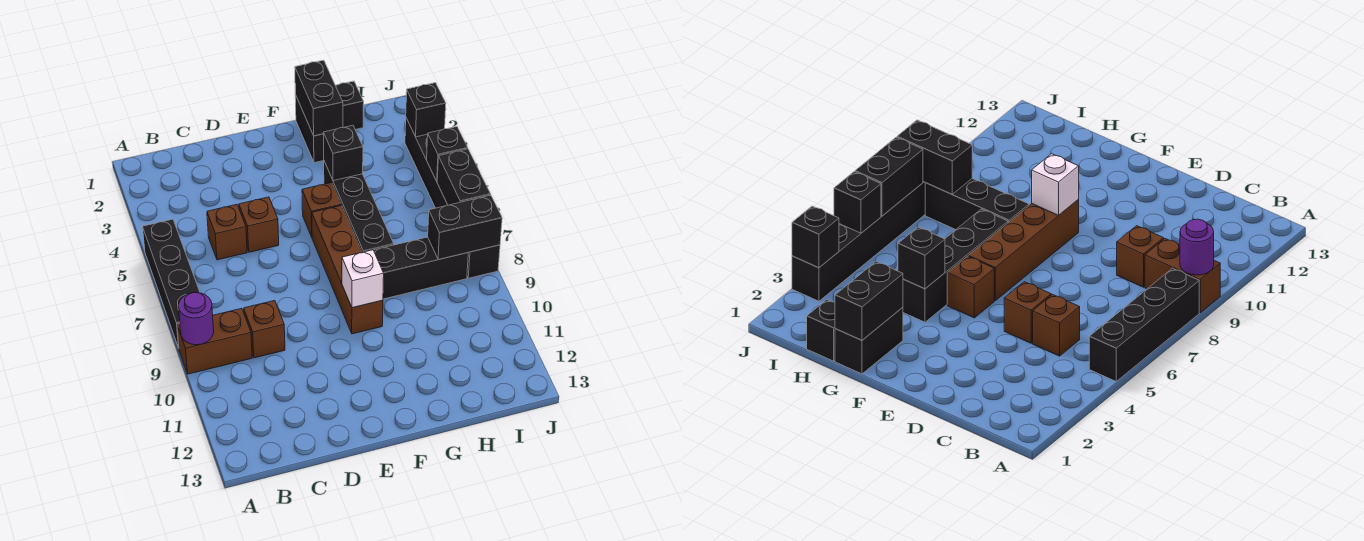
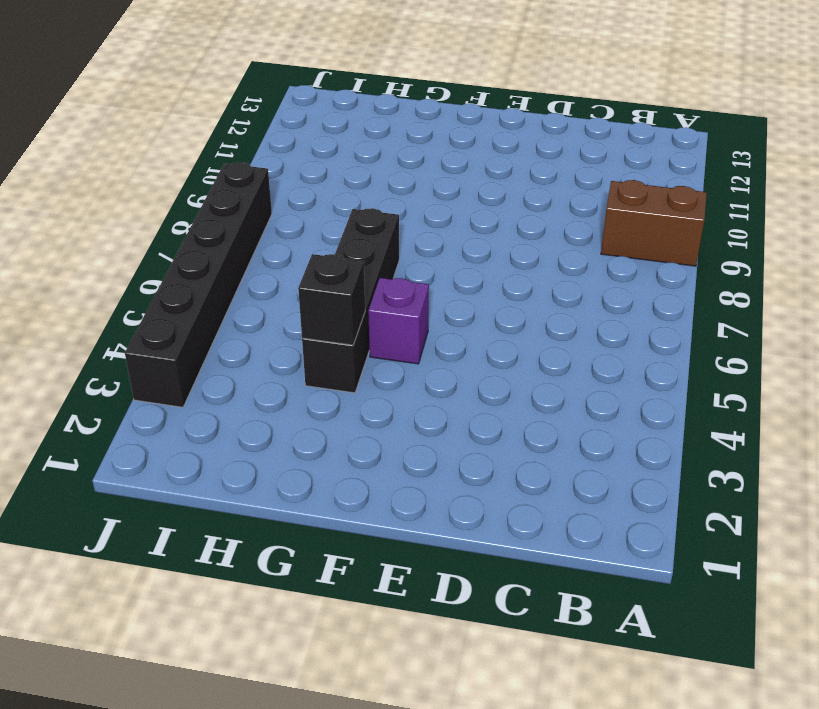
purple 1x1 brick [368,278,429,364] -> brown 1x1 brick [302,183,341,237]
none -> black 1x4 brick [143,219,200,348]
none -> brown 1x1 brick [207,204,247,260]
none -> brown 1x1 brick [244,301,285,358]

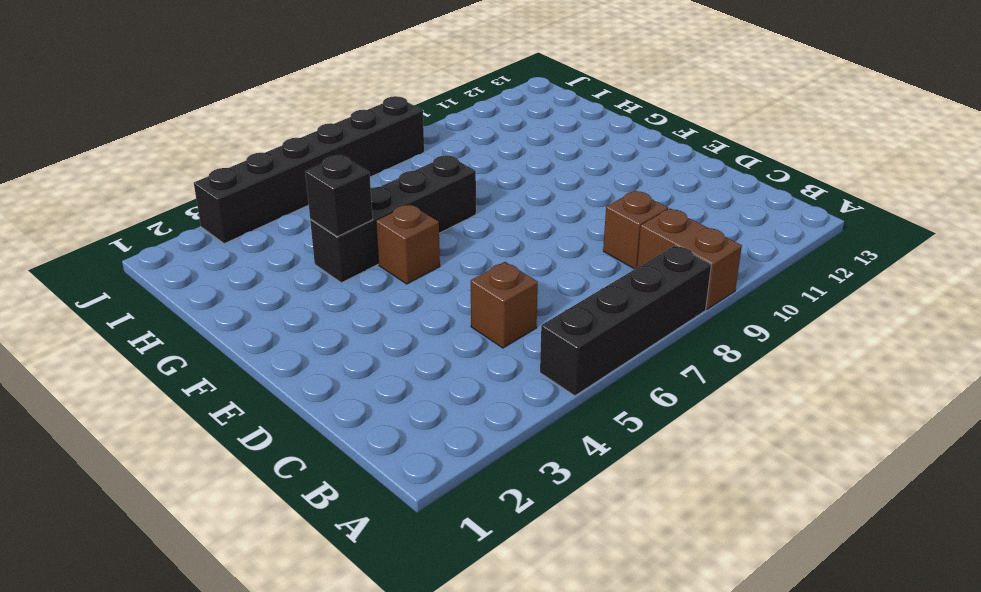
none -> brown 1x1 brick [239,197,279,252]
none -> brown 1x4 brick [312,205,383,334]
none -> black 1x2 brick [295,95,324,163]

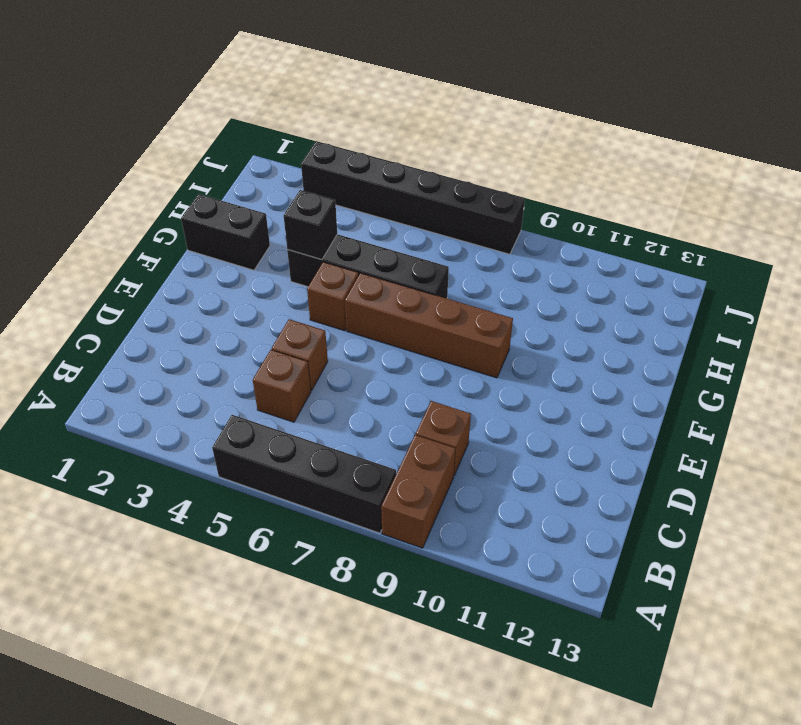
none -> black 1x3 brick [374,237,468,299]
none -> black 1x1 brick [335,81,364,130]
none -> purple 1x1 round brick [178,293,214,345]

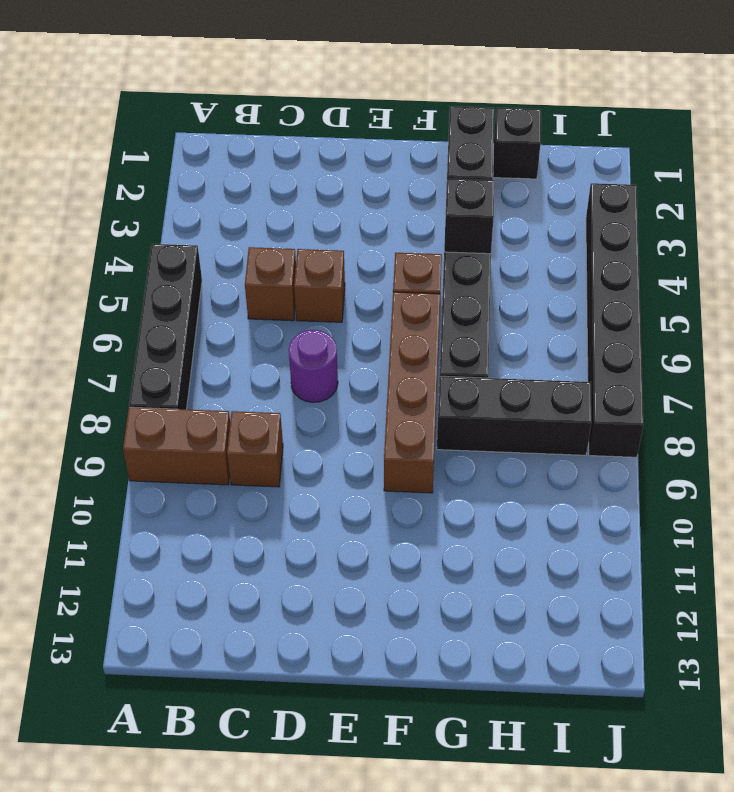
purple 1x1 round brick [289,330,338,402] -> purple 1x1 round brick moved to [178,293,214,345]
none -> white 1x1 brick [342,250,384,308]
none -> black 1x2 brick [295,60,343,136]
none -> black 1x2 brick [428,195,502,260]

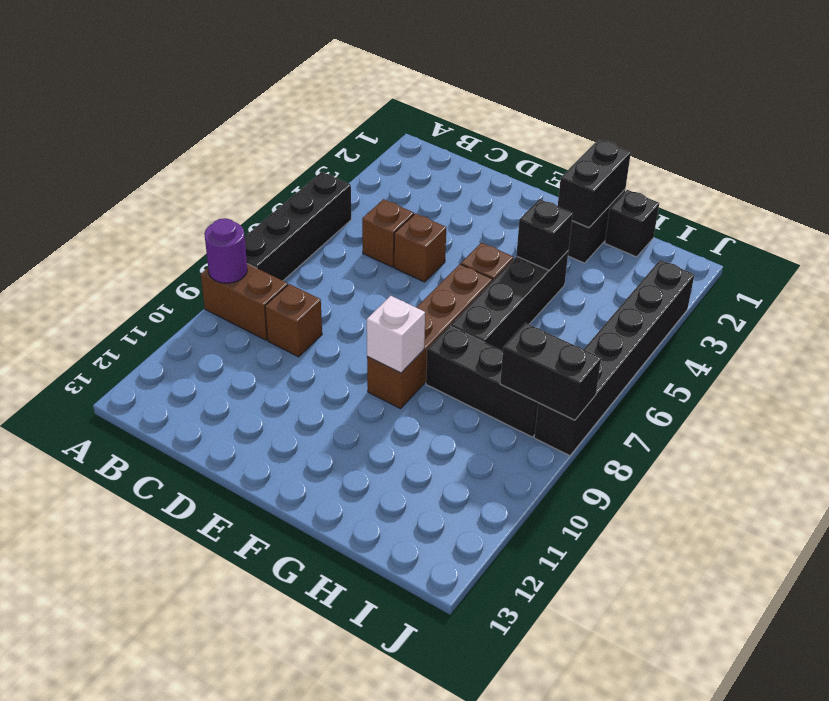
none -> black 1x1 brick [406,83,446,137]
none -> black 1x1 brick [427,127,468,181]
none -> black 1x2 brick [437,149,491,205]

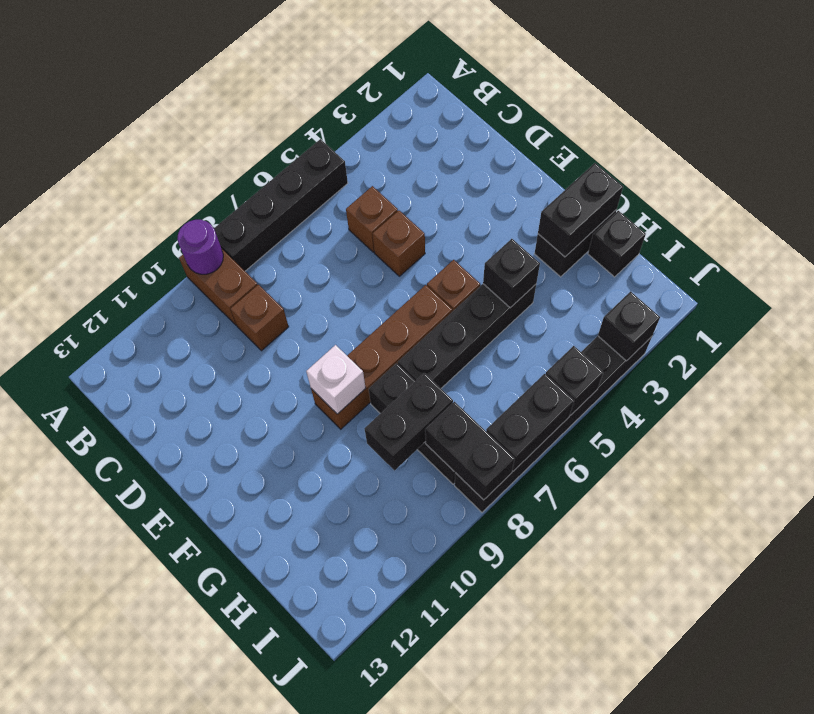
black 1x2 brick [365,373,453,470] -> none

